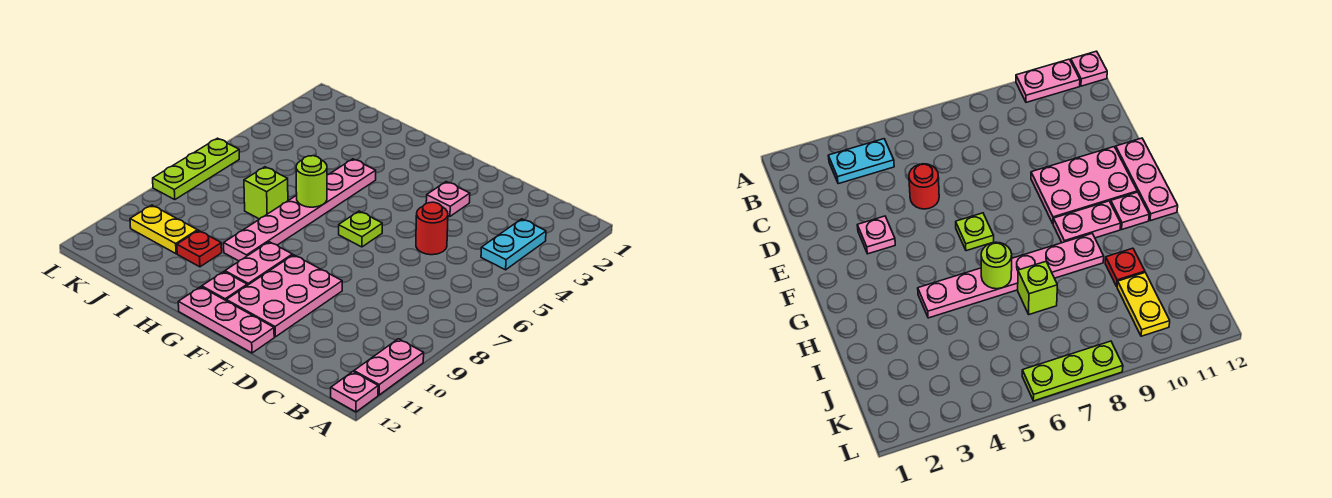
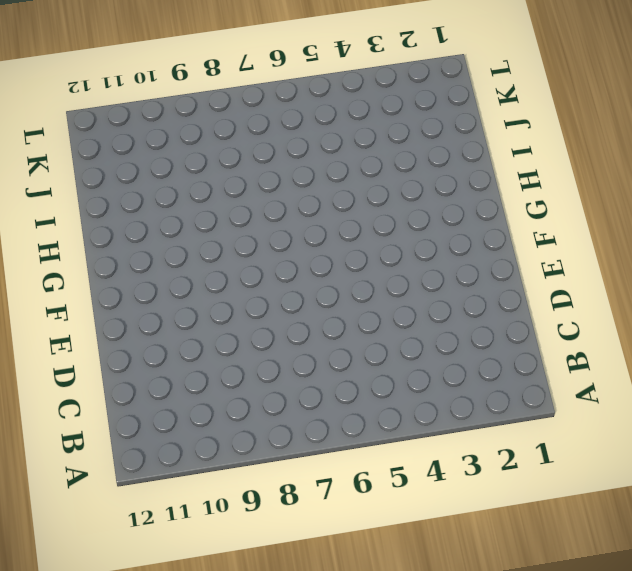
none -> pink 1x2 plate [354,339,424,395]
none -> pink 1x1 plate [331,372,378,412]
none -> cyan 1x2 plate [481,219,546,270]

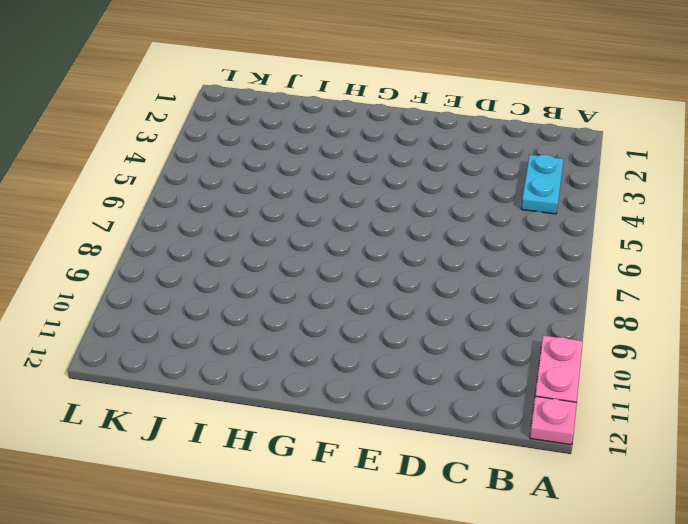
none -> red 1x1 round brick [416,202,448,255]
none -> pink 1x1 plate [426,182,470,216]
none -> pink 2x3 plate [226,255,342,337]

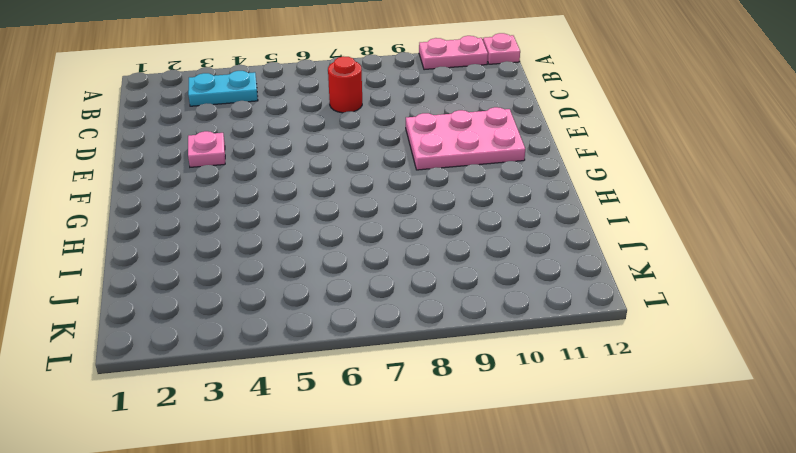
red 1x1 round brick [328,56,362,113] -> red 1x1 round brick moved to [416,202,448,255]
none -> pink 1x3 plate [178,287,274,353]
none -> lime 1x1 plate [339,211,382,247]
none -> pink 1x2 plate [225,242,292,285]

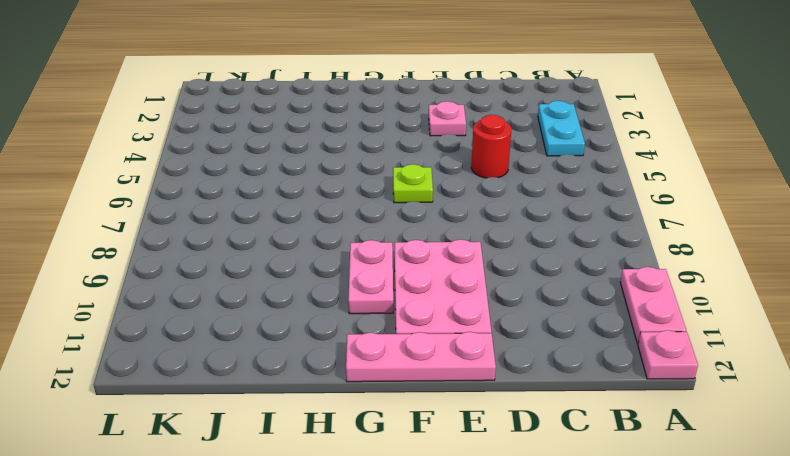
none -> pink 1x1 plate [202,272,247,300]
none -> pink 1x6 plate [224,159,376,261]
none -> lime 1x1 brick [244,167,288,219]

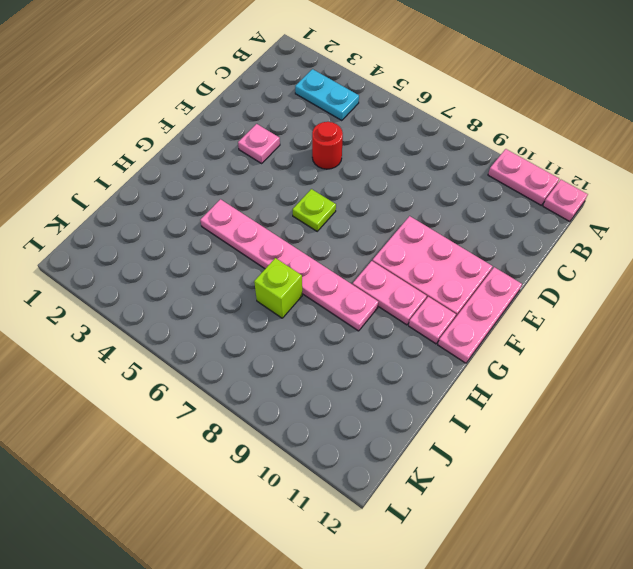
none -> red 1x1 plate [177,230,222,267]
none -> yellow 1x2 plate [130,205,198,254]
none -> lime 1x3 plate [153,138,239,199]

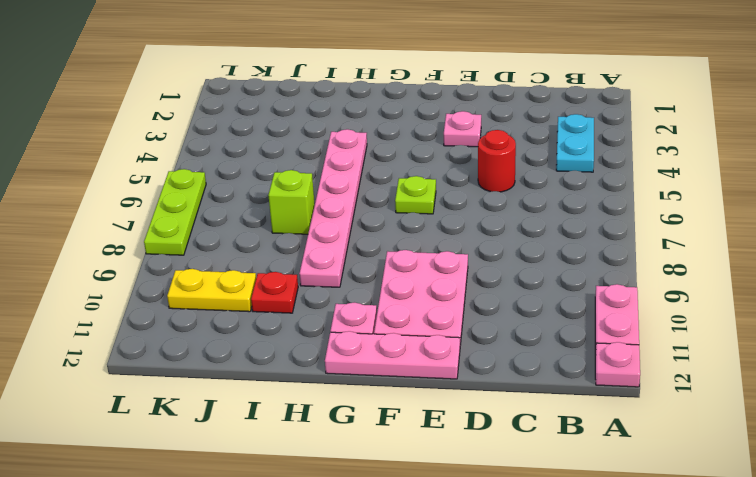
none -> pink 1x2 plate [225,242,292,285]
none -> lime 1x1 round brick [296,156,327,207]

